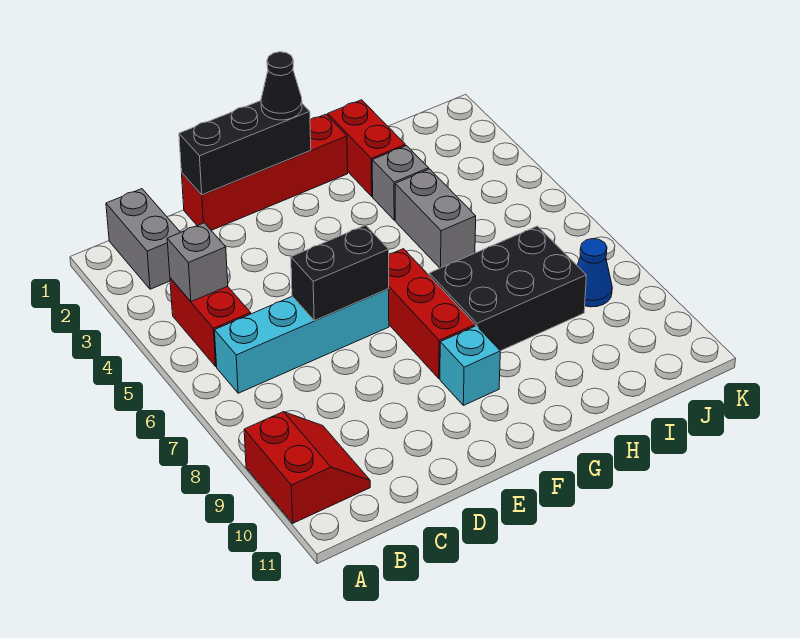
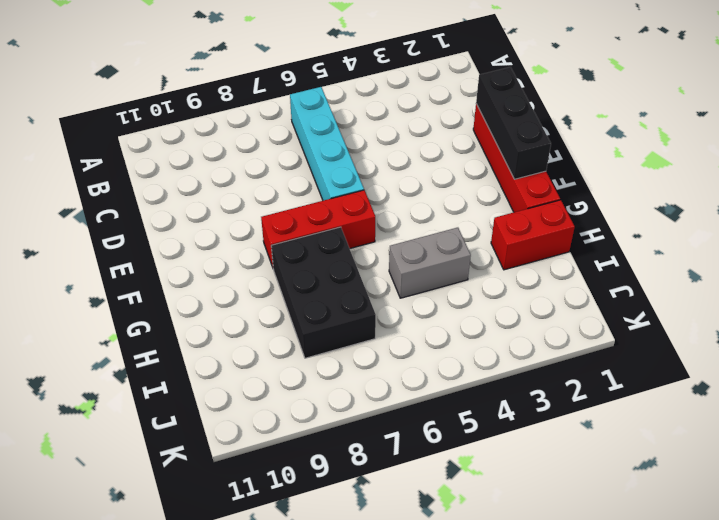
none -> red 2x2 slope [244,412,370,523]
none -> grey 1x2 brick [106,189,180,289]
none -> red 1x2 brick [170,278,251,366]

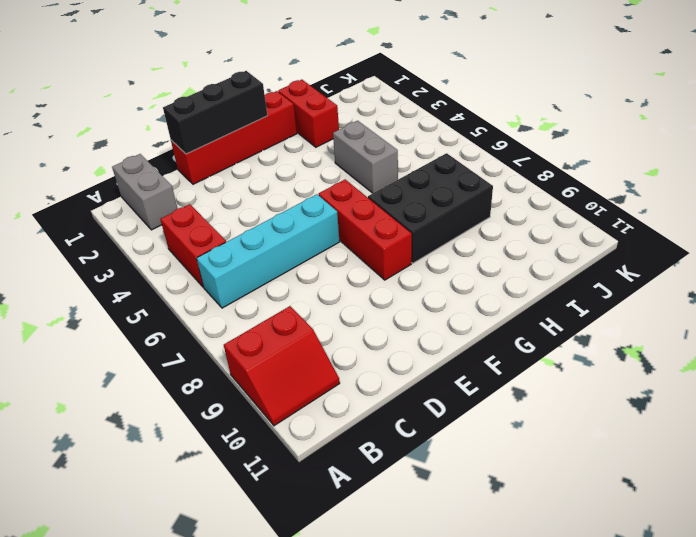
red 2x2 slope [224,306,340,426] -> red 2x2 slope turned to [244,412,370,523]
none -> cyan 1x1 brick [440,326,500,405]
none -> grey 1x1 brick [372,146,429,220]
none -> blue 1x1 cone [577,239,612,307]

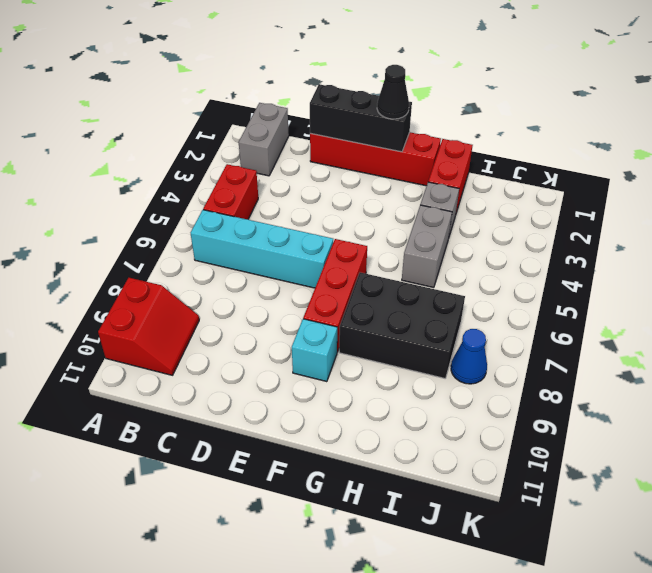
none -> grey 1x1 brick [167,223,228,302]
none -> black 1x2 brick [291,225,389,321]

